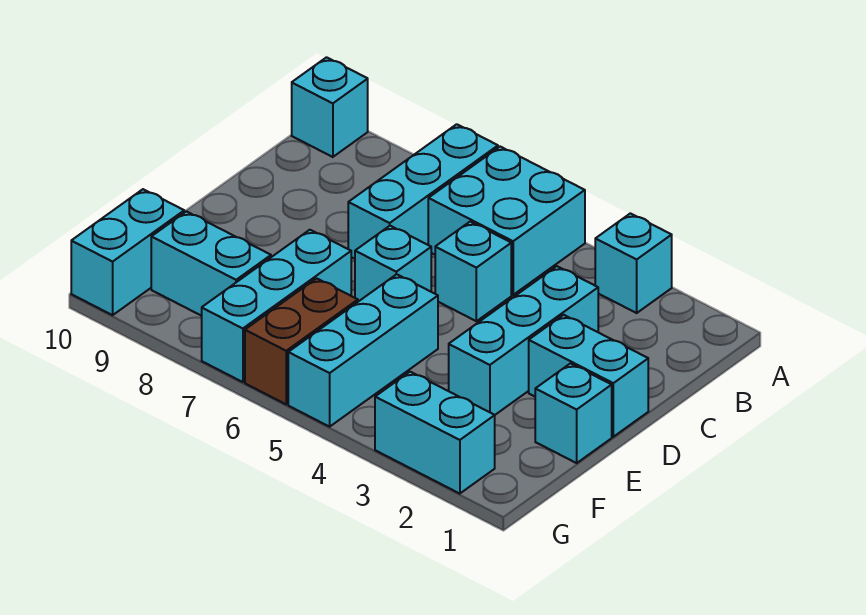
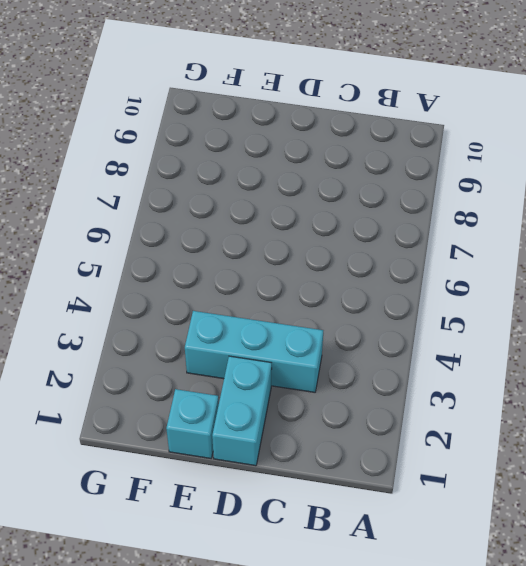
none -> cyan 1x1 brick [595,213,672,313]
none -> cyan 2x2 brick [428,147,585,295]
none -> cyan 1x3 brick [348,124,498,259]

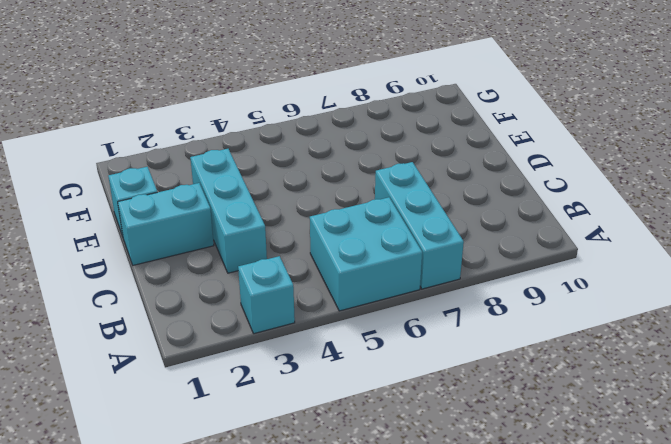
none -> cyan 1x1 brick [292,57,368,157]
none -> cyan 1x1 brick [435,222,511,321]
none -> cyan 1x1 brick [355,226,431,302]

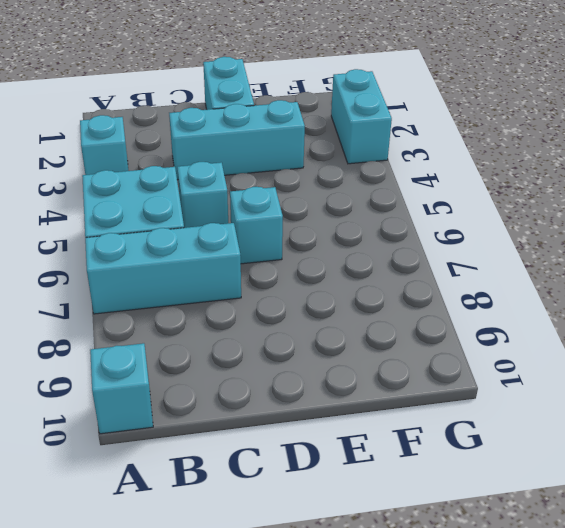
none -> cyan 1x1 brick [535,363,612,463]
none -> cyan 1x3 brick [288,274,438,427]
none -> cyan 1x3 brick [202,230,351,382]

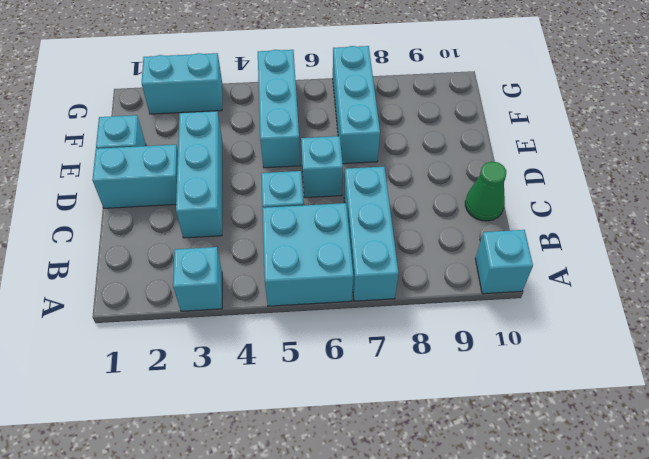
green 1x1 cone [465,162,506,221] -> none
none -> brown 1x2 brick [245,278,358,404]
none -> cyan 1x2 brick [151,212,271,316]
none -> cyan 1x2 brick [71,189,184,315]

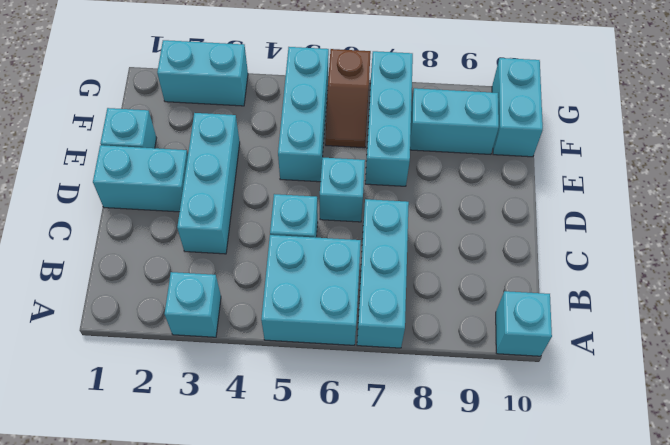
brown 1x2 slope [325,49,371,148] -> brown 1x2 brick [245,278,358,404]

